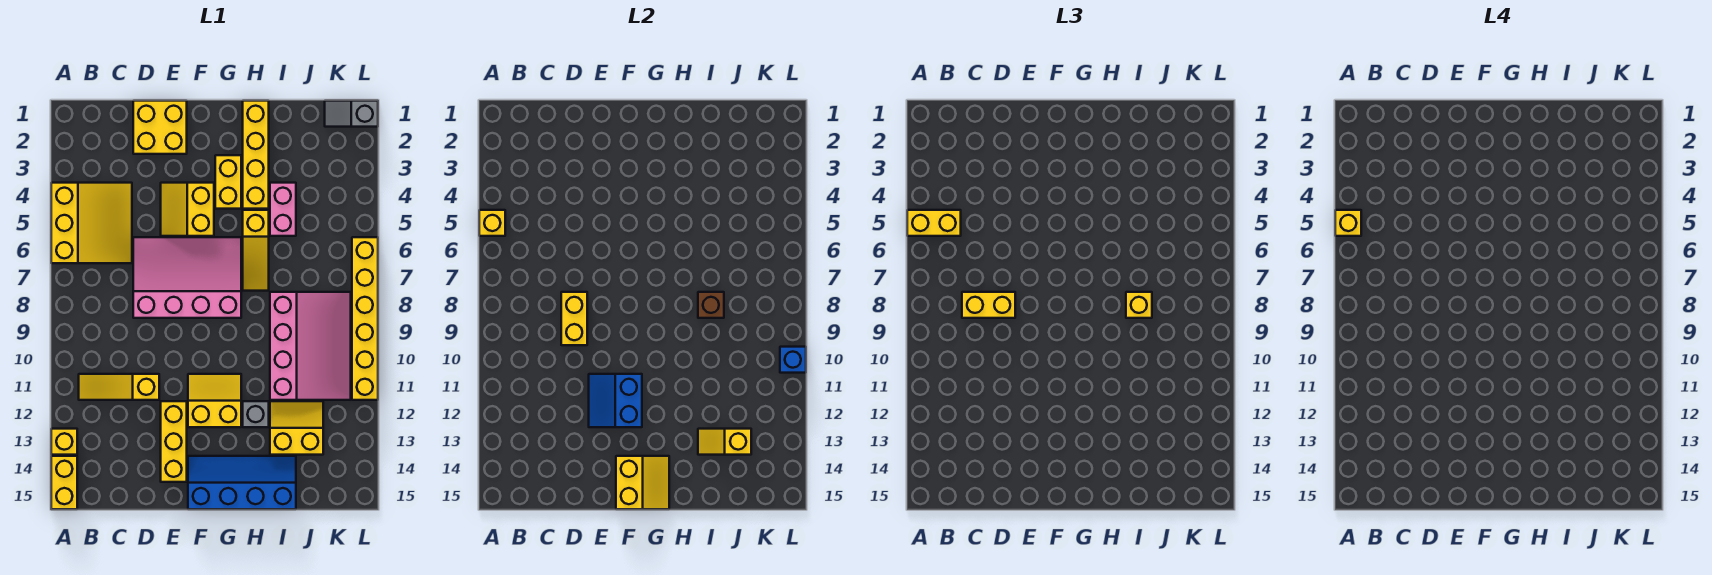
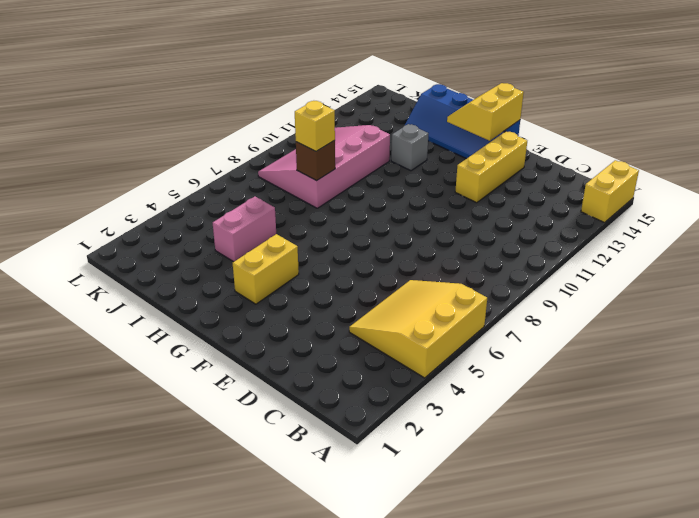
none -> yellow 1x1 brick [51,429,77,455]
none -> yellow 1x3 slope [79,374,159,400]
none -> yellow 2x2 brick [133,101,187,154]
none -> pink 3x4 slope [133,237,241,318]

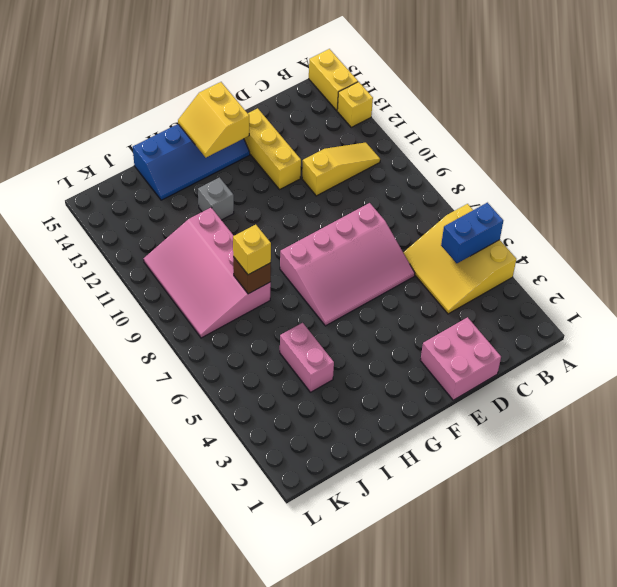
blue 1x2 brick [441,203,503,263] -> yellow 1x1 brick [479,210,505,236]
pink 2x2 brick [420,317,501,400] -> yellow 2x2 brick [133,101,187,154]
none -> yellow 2x2 slope [161,183,214,236]
none -> yellow 2x2 slope [188,374,241,427]
none -> yellow 1x2 brick [215,155,241,209]
none -> yellow 1x4 brick [243,101,269,209]

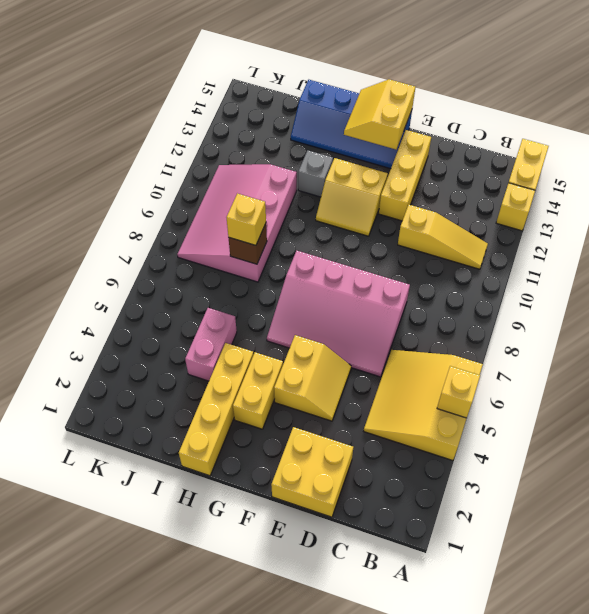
none -> yellow 1x3 slope [243,210,269,291]
none -> yellow 2x2 slope [270,401,323,455]
none -> grey 1x2 slope [325,101,378,127]
none -> yellow 1x6 brick [352,237,378,400]

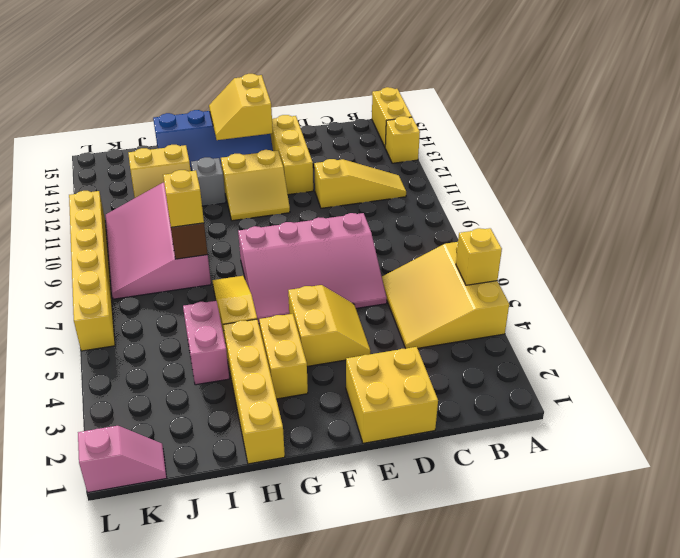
pink 1x2 slope [78,426,167,493] -> grey 1x2 slope [325,101,378,127]
none -> yellow 1x2 brick [561,292,587,345]
none -> blue 2x2 slope [589,374,642,427]
none -> yellow 1x2 slope [698,429,751,455]
none -> blue 1x1 brick [780,347,806,373]

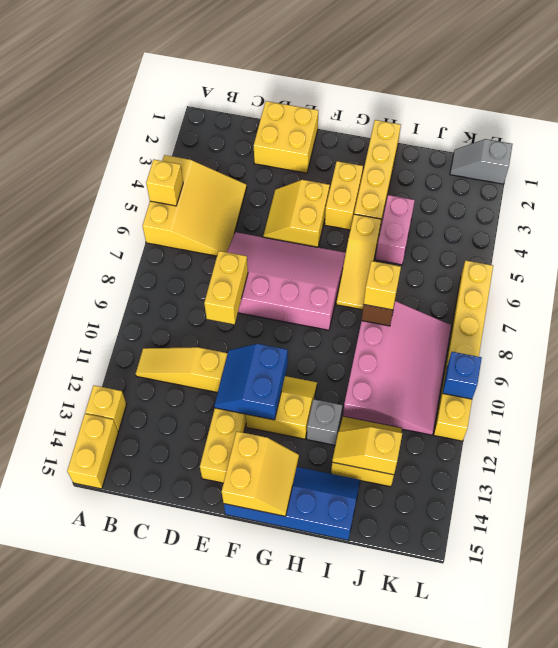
none -> yellow 1x2 brick [907,210,961,236]
none -> yellow 1x2 brick [962,292,1015,318]
none -> yellow 1x1 brick [1335,210,1361,236]

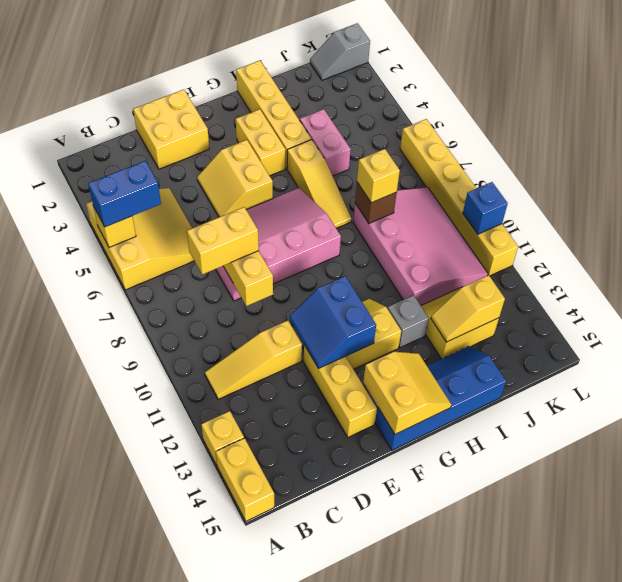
blue 1x2 brick [88,161,161,227] -> yellow 1x2 brick [907,210,961,236]
none -> yellow 1x1 brick [1335,210,1361,236]

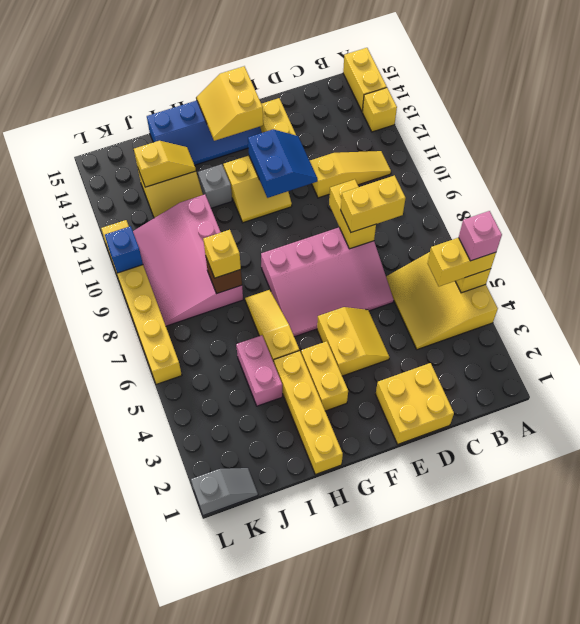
pink 1x1 brick [459,211,502,261] -> yellow 1x1 brick [1335,210,1361,236]

